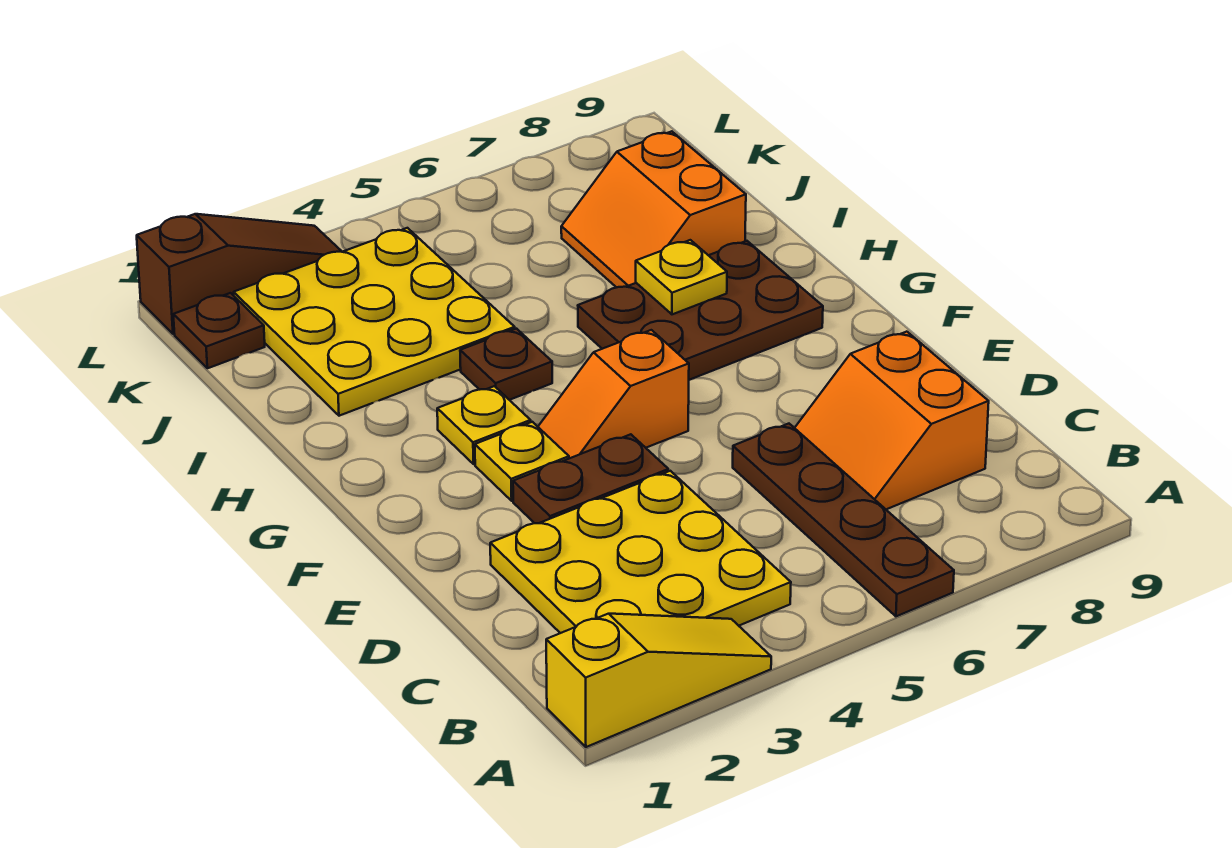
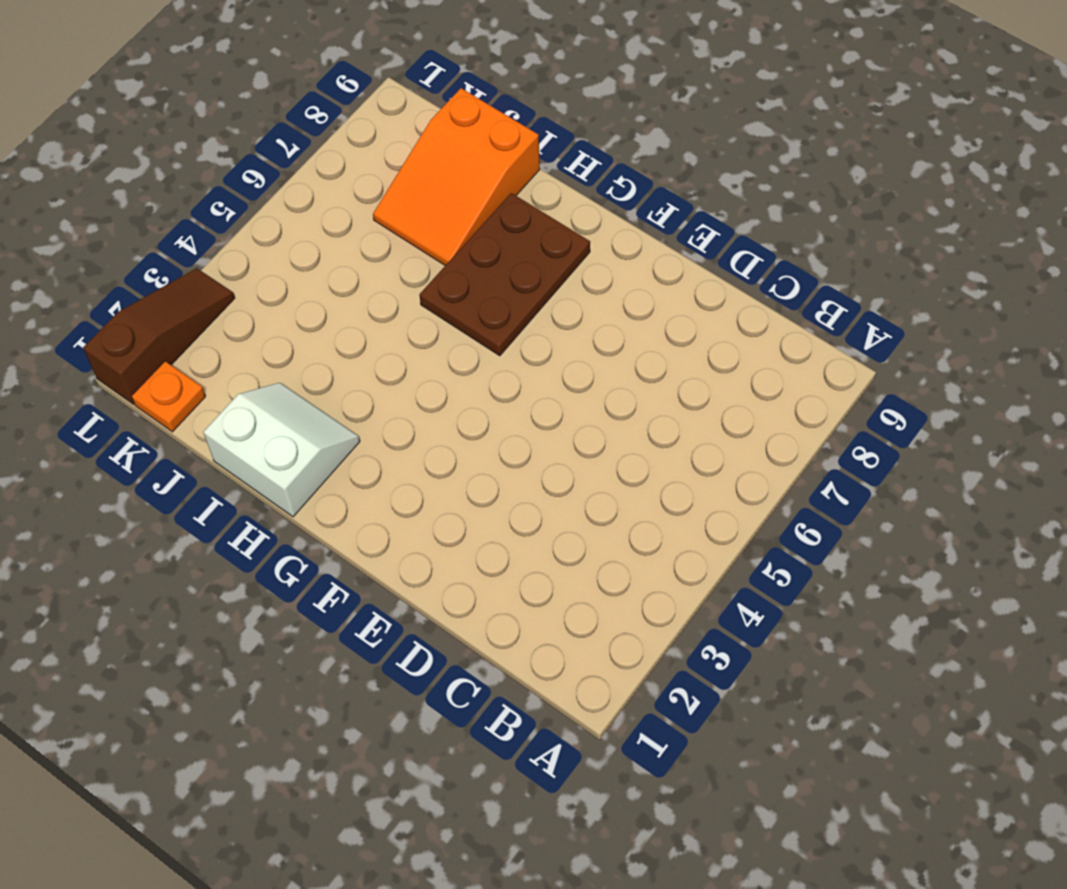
white 2x2 slope [203,383,360,517] -> yellow 3x3 plate [234,228,515,416]
orange 2x3 slope [373,88,540,265] -> orange 2x2 slope [561,131,746,288]
orange 1x1 plate [132,361,206,432] -> brown 1x1 plate [173,293,265,368]
none -> yellow 1x3 slope [546,614,771,747]
none -> brown 1x4 plate [733,424,954,616]
none -> yellow 3x3 plate [490,471,791,633]

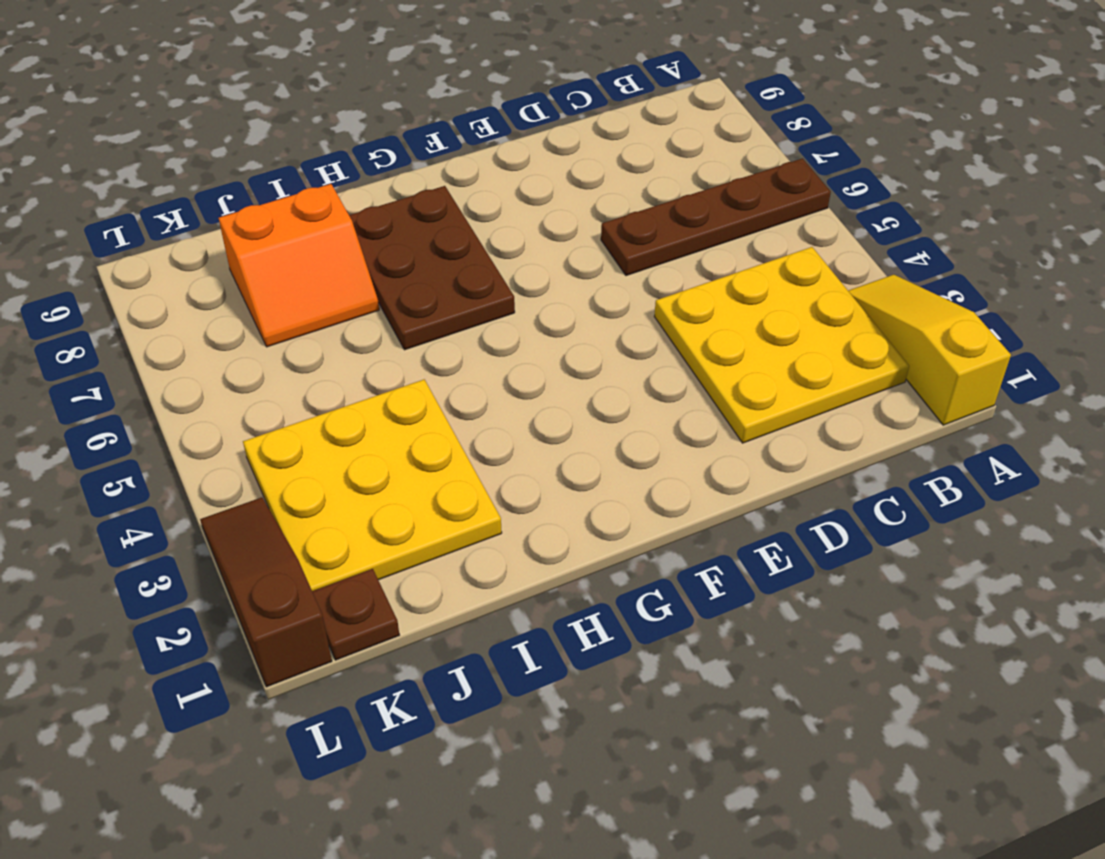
none -> orange 2x2 slope [795,332,989,509]
none -> brown 1x2 plate [513,434,668,523]
none -> yellow 1x1 plate [475,422,569,501]

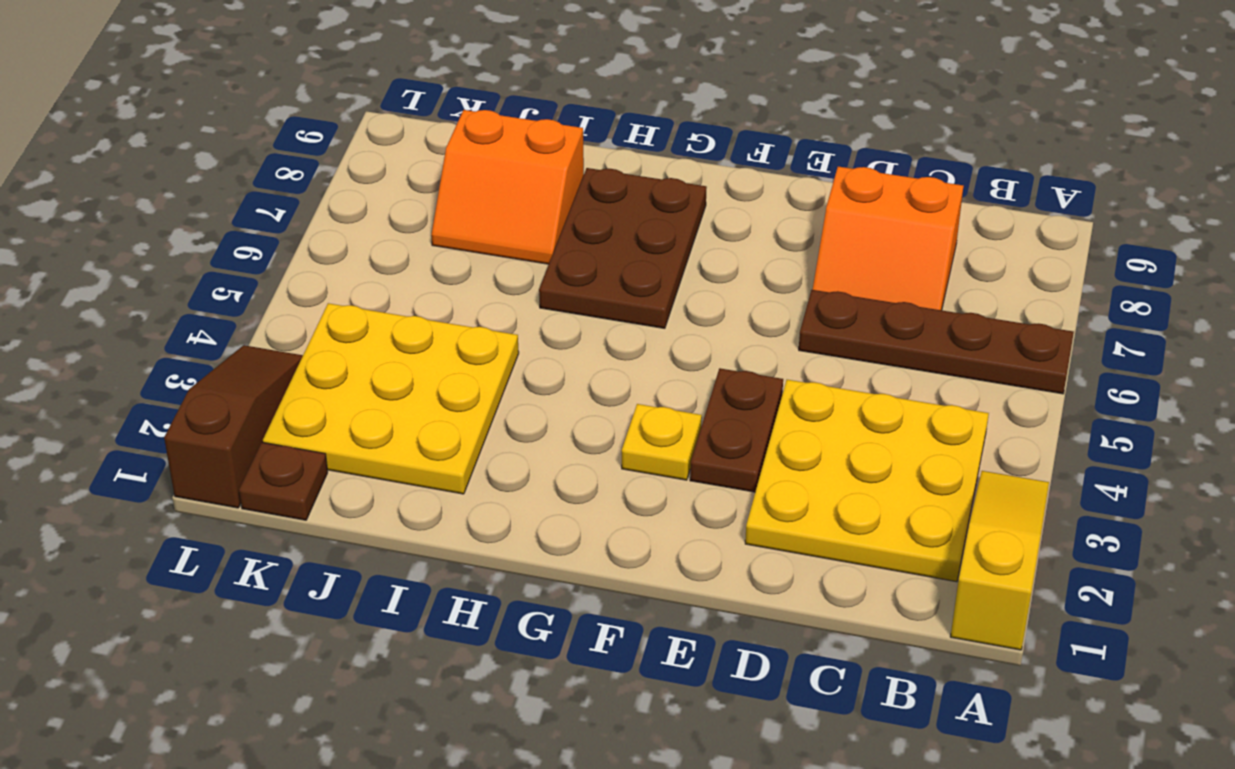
none -> orange 1x2 slope [538,330,689,458]
none -> yellow 1x1 plate [437,386,531,464]
none -> brown 1x1 plate [460,329,552,400]

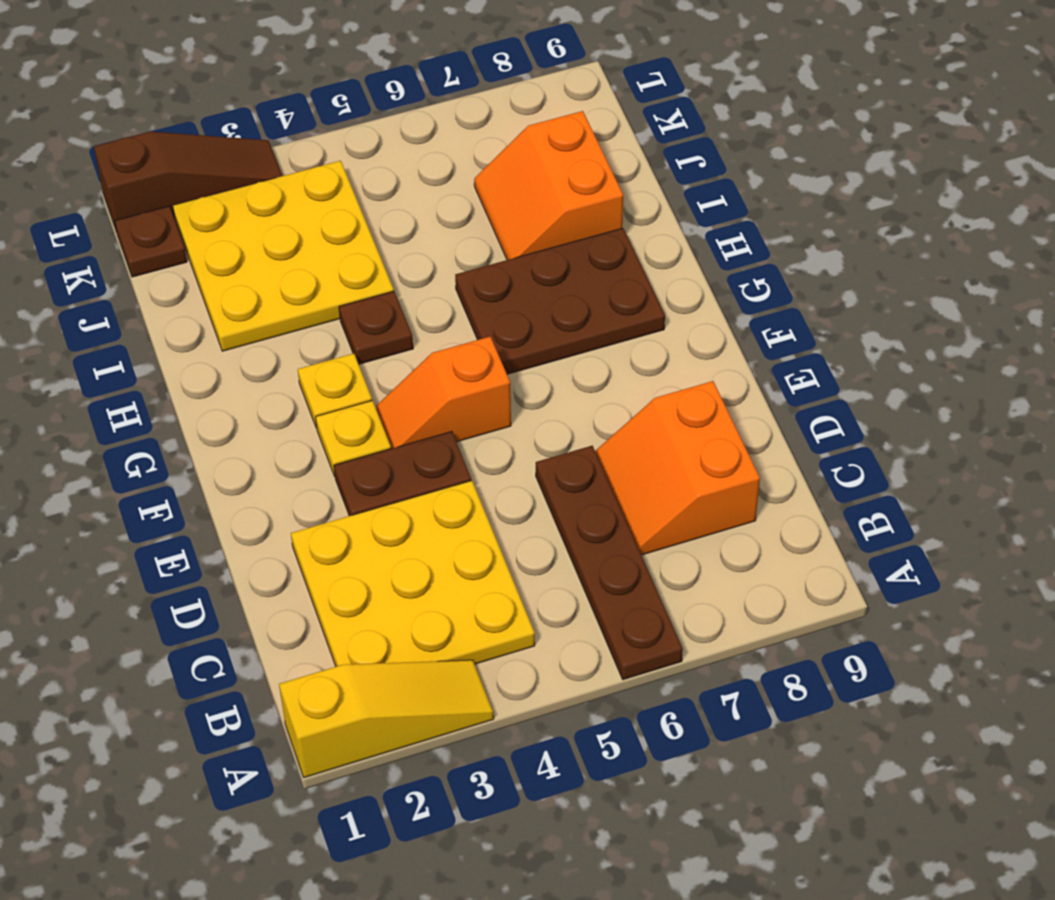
none -> yellow 1x1 plate [636,240,727,314]

